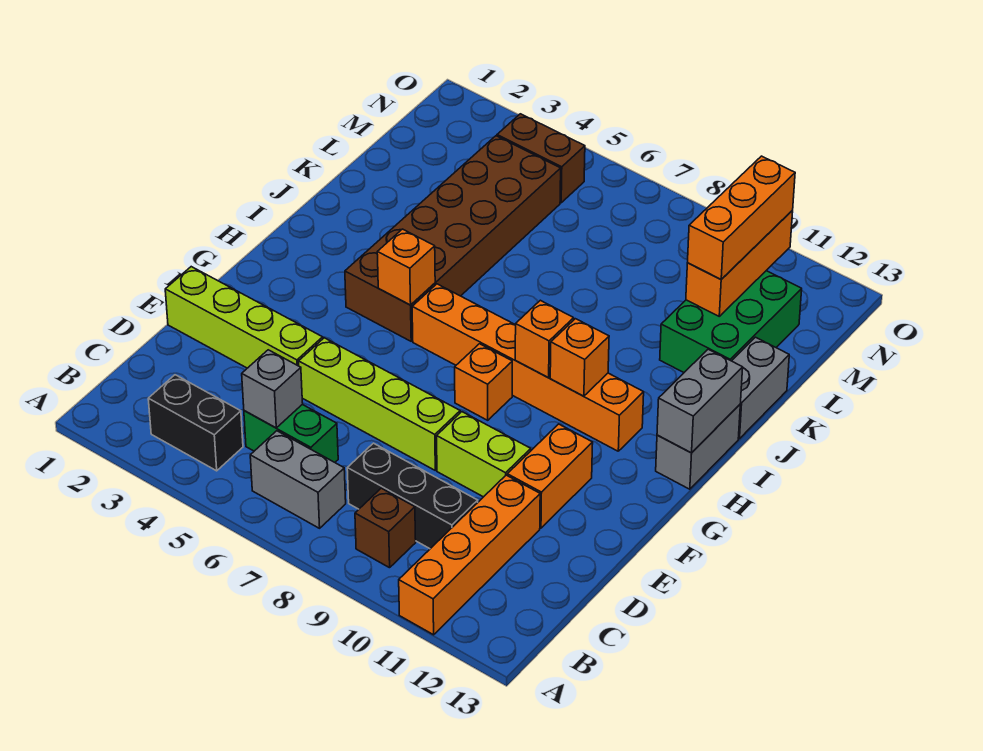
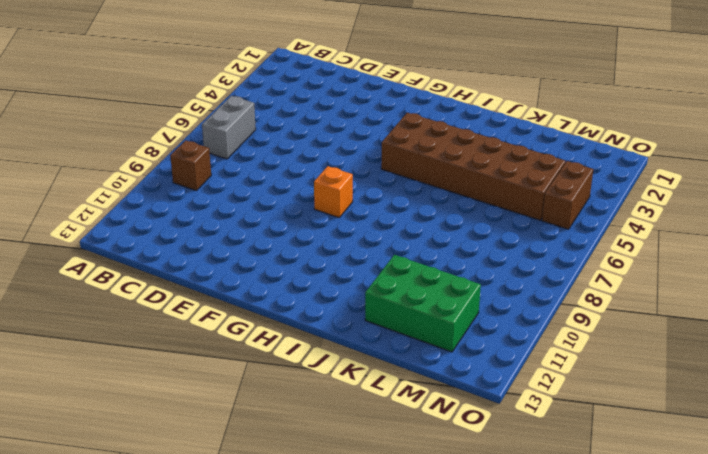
none -> orange 1x4 brick [399,475,540,635]
none -> black 1x2 brick [148,375,243,471]
none -> green 1x2 brick [244,404,338,462]

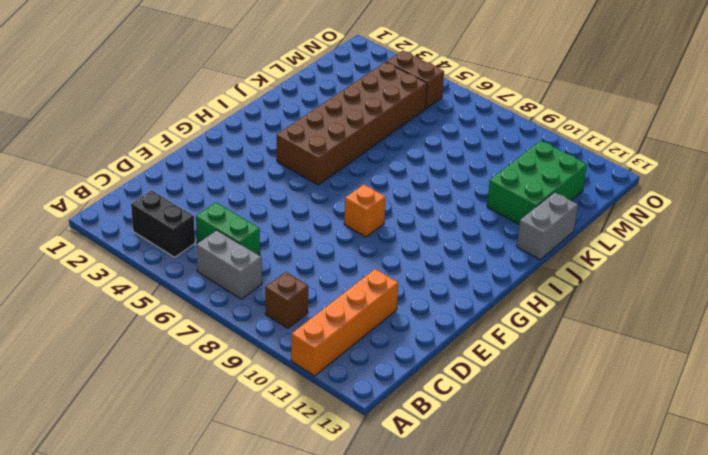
none -> black 1x3 brick [347,443,478,549]
none -> lime 1x4 brick [165,267,323,368]
none -> lime 1x4 brick [299,338,460,470]

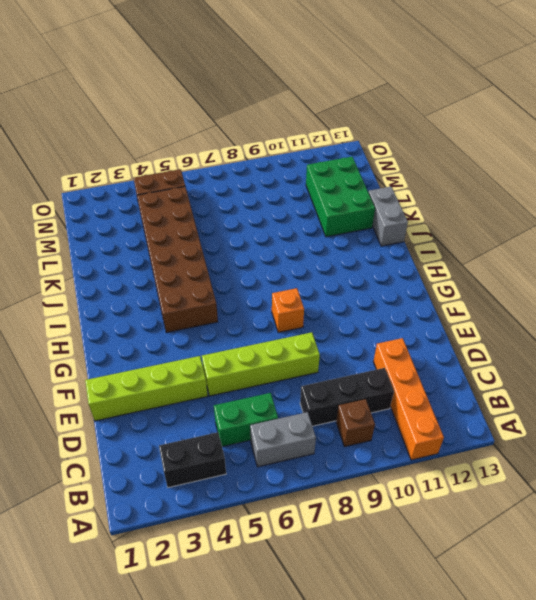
none -> lime 1x2 brick [437,412,531,497]
none -> orange 1x2 brick [507,424,593,528]
none -> orange 1x6 brick [412,284,644,451]

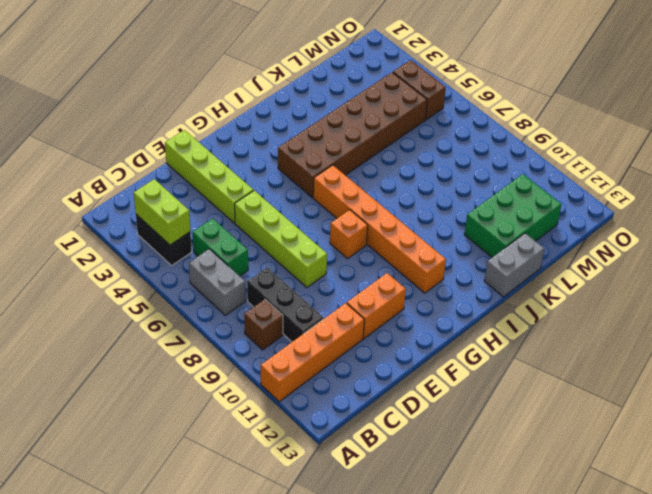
lime 1x2 brick [134,179,190,245] -> lime 1x2 brick moved to [437,412,531,497]
none -> grey 1x2 brick [656,405,740,489]
none -> grey 1x1 brick [242,350,303,428]
none -> orange 1x1 brick [377,229,435,305]

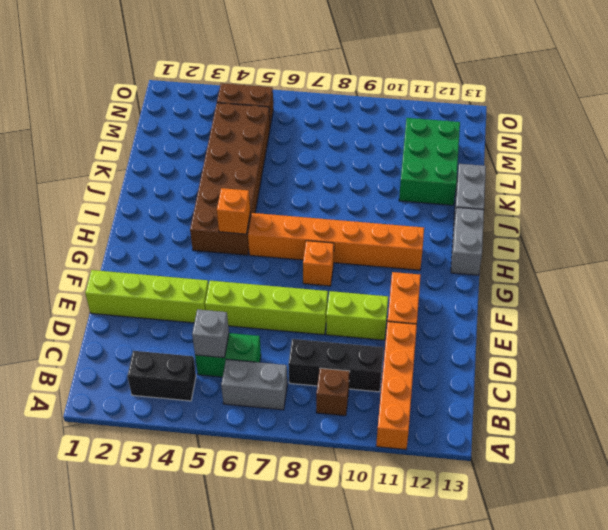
none -> orange 1x1 brick [515,300,574,378]
none -> orange 1x1 brick [550,319,609,396]
none -> grey 1x2 brick [657,349,743,453]

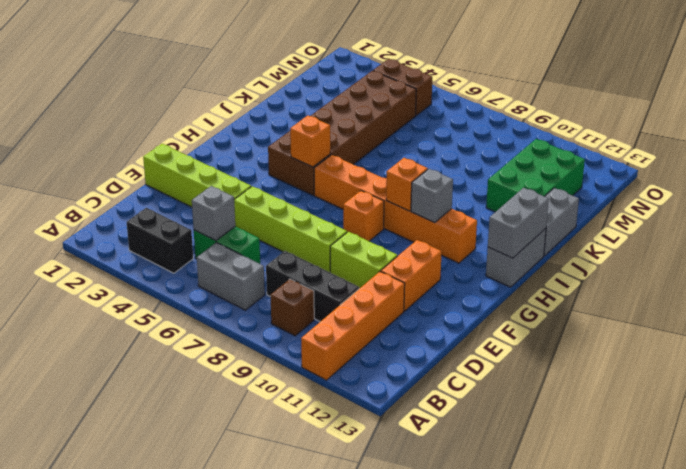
grey 1x1 brick [411,169,453,223] -> orange 1x1 brick [550,319,609,396]
none -> orange 1x3 brick [686,210,793,316]
none -> orange 1x3 brick [688,156,795,279]

